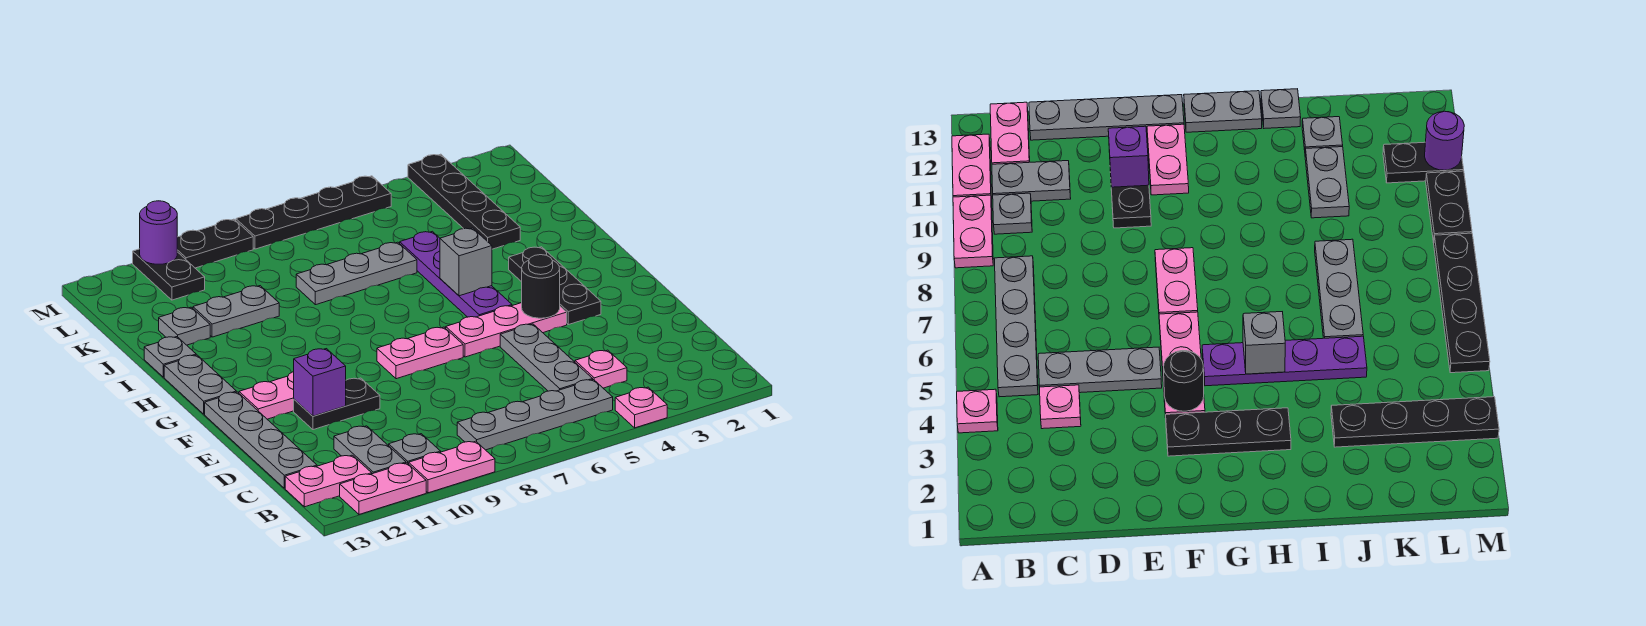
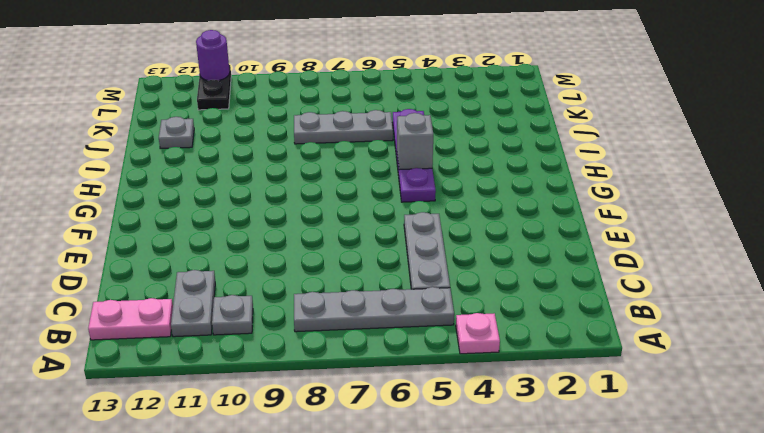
none -> pink 1x2 plate [409,441,495,493]
none -> pink 1x2 plate [340,463,426,514]
none -> pink 1x1 plate [575,350,627,388]

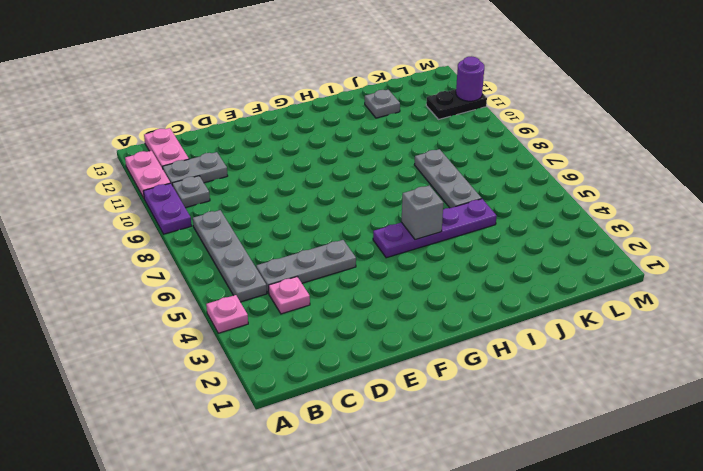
purple 1x2 plate [143,183,192,234] -> pink 1x2 plate [409,441,495,493]
none -> grey 1x4 plate [205,392,317,488]
none -> black 1x2 plate [294,378,380,430]
none -> black 1x3 plate [509,247,601,325]

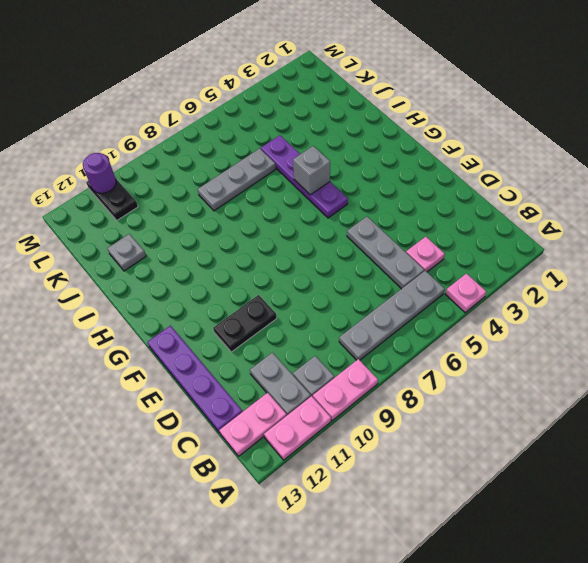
purple 1x4 plate [147,326,242,433] -> grey 1x4 plate [205,392,317,488]
none -> black 1x3 plate [509,247,601,325]
none -> pink 1x3 plate [446,303,567,357]
none -> pink 1x2 plate [377,327,463,379]

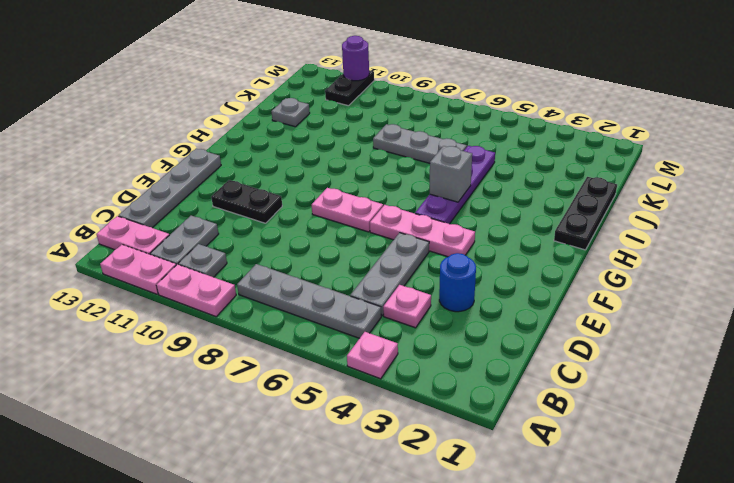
blue 1x1 round brick [439,253,476,312] -> none
black 1x3 plate [554,177,617,250] -> black 1x3 plate moved to [509,247,601,325]
none -> pink 1x2 plate [239,372,294,419]
none -> grey 1x2 plate [164,355,236,414]
none -> grey 1x1 plate [144,337,196,377]

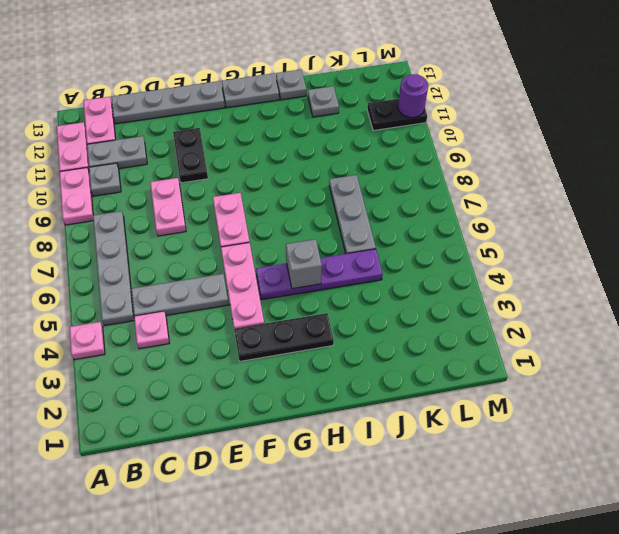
pink 1x2 plate [150,178,186,236] -> pink 1x2 plate moved to [239,372,294,419]
none -> black 1x4 plate [408,154,520,249]
none -> grey 1x2 plate [193,286,279,337]
none -> black 1x4 plate [236,176,391,249]

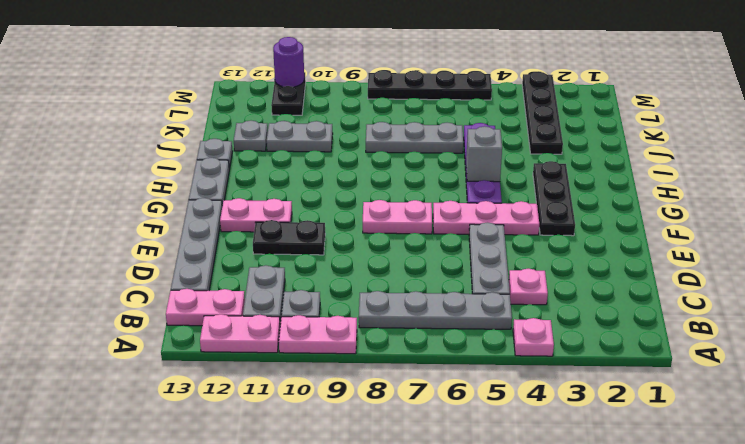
none -> black 1x2 plate [177,219,253,268]
none -> purple 1x1 brick [294,349,346,416]
none -> black 1x1 round brick [522,255,560,318]

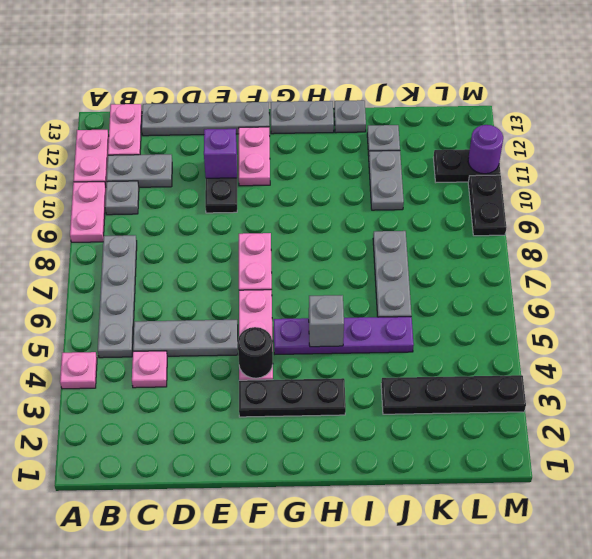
none -> black 1x4 plate [236,176,391,249]

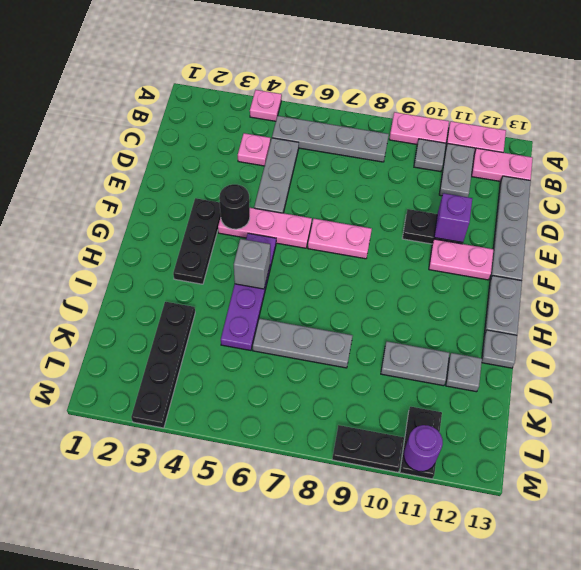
none -> black 1x4 plate [236,176,391,249]

